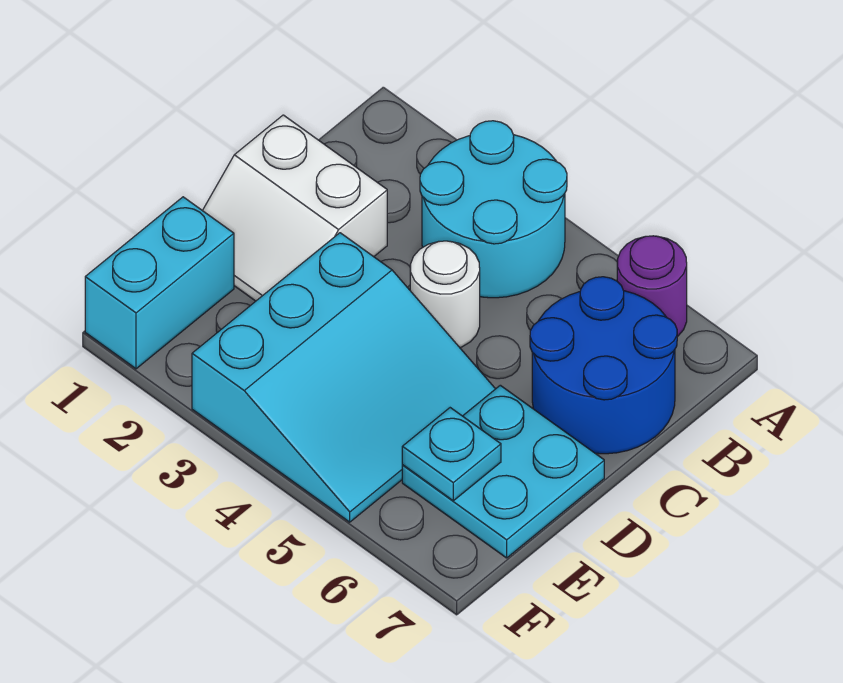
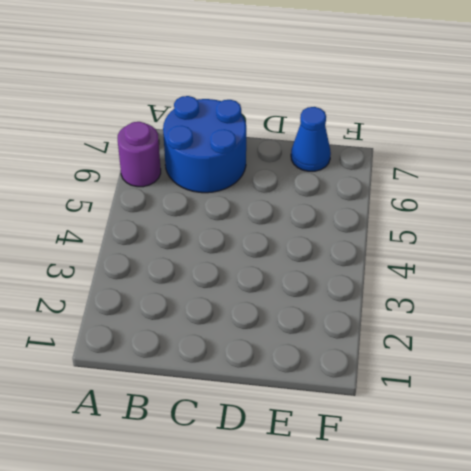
blue 1x1 cone [291,107,331,171] -> cyan 2x2 plate [402,385,604,558]
none -> cyan 2x2 round brick [420,121,567,298]
none -> white 2x2 slope [202,115,387,301]

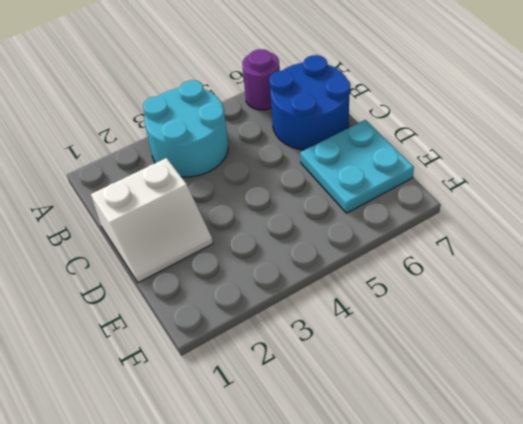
none -> white 1x1 round brick [410,241,480,347]
none -> cyan 3x3 slope [192,233,495,522]

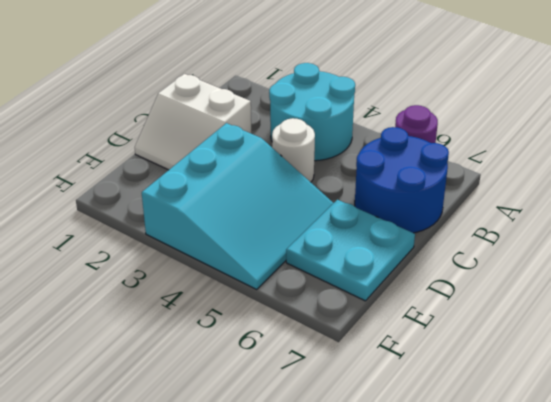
none -> cyan 1x2 brick [85,197,234,369]
none -> cyan 1x1 plate [402,408,501,501]

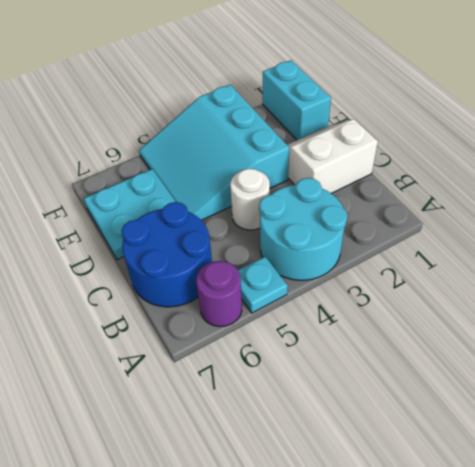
cyan 1x1 plate [238,257,288,313] -> cyan 1x1 plate moved to [402,408,501,501]

